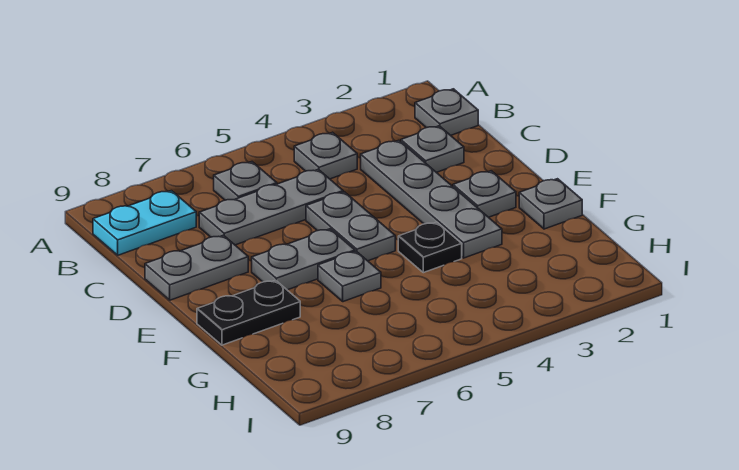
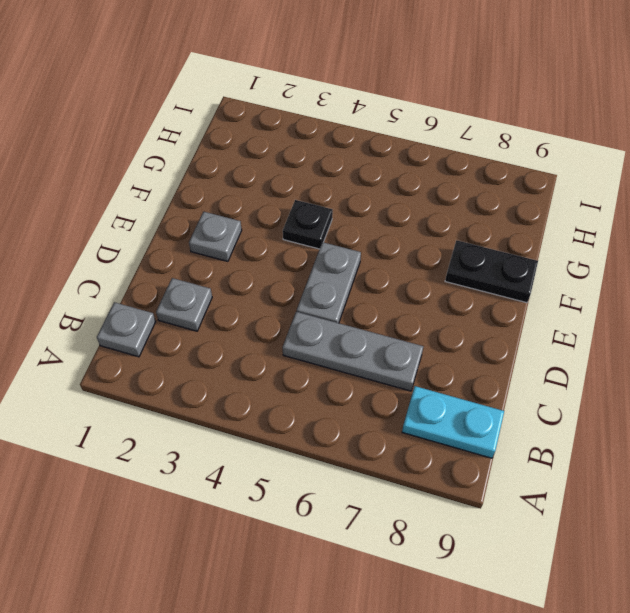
none -> grey 1x1 plate [294,132,357,179]
none -> grey 1x1 plate [214,162,277,200]
none -> grey 1x4 plate [361,140,502,258]

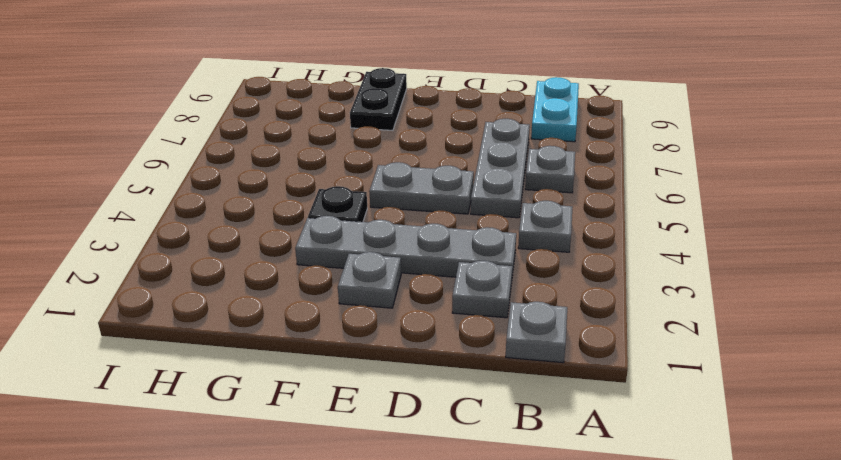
none -> grey 1x2 plate [145,235,248,300]
none -> grey 1x2 plate [252,229,355,290]
none -> grey 1x1 plate [519,179,582,229]

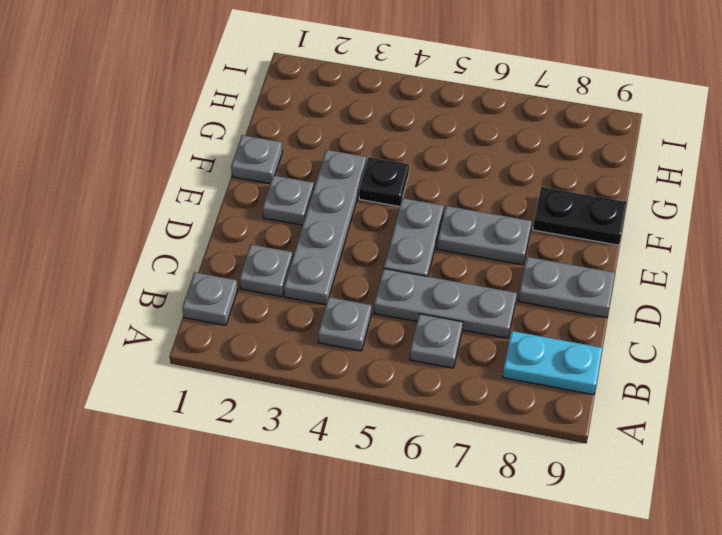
none -> grey 1x1 plate [318,251,381,302]

